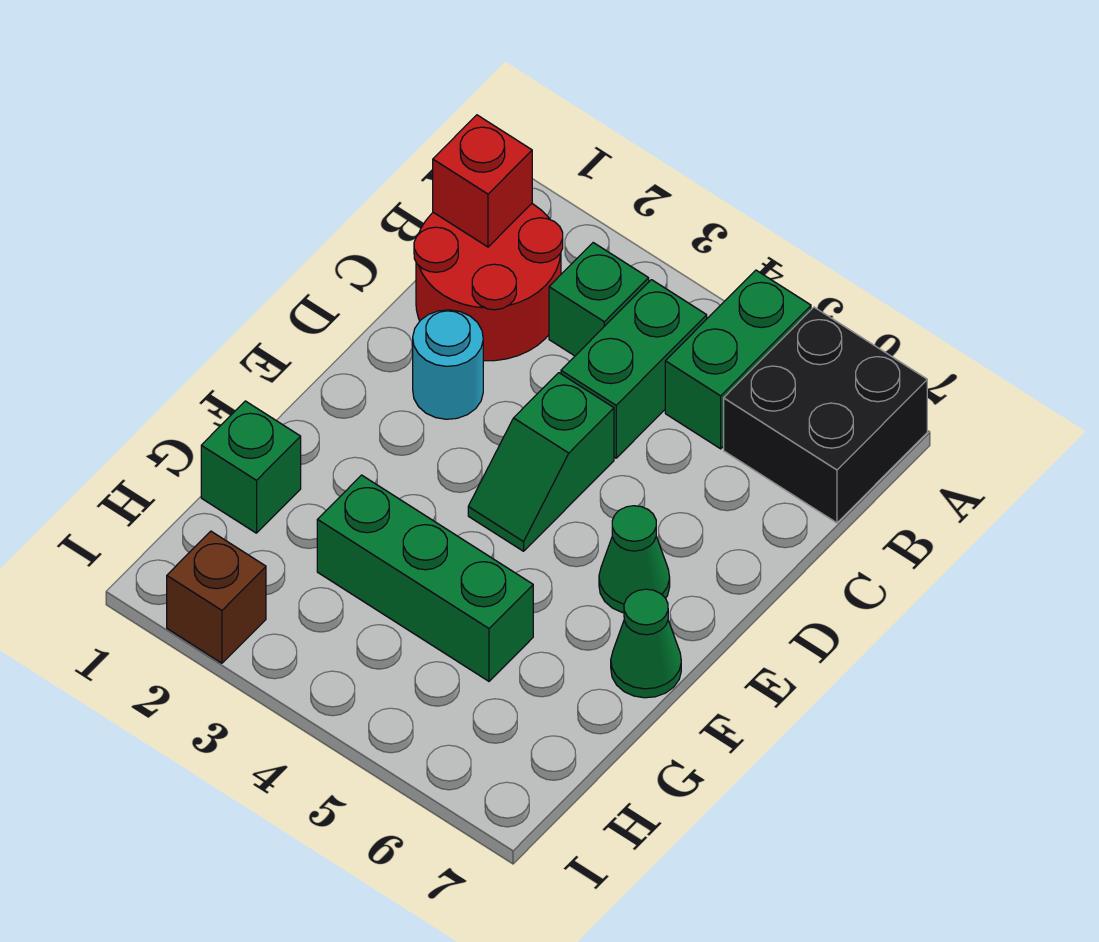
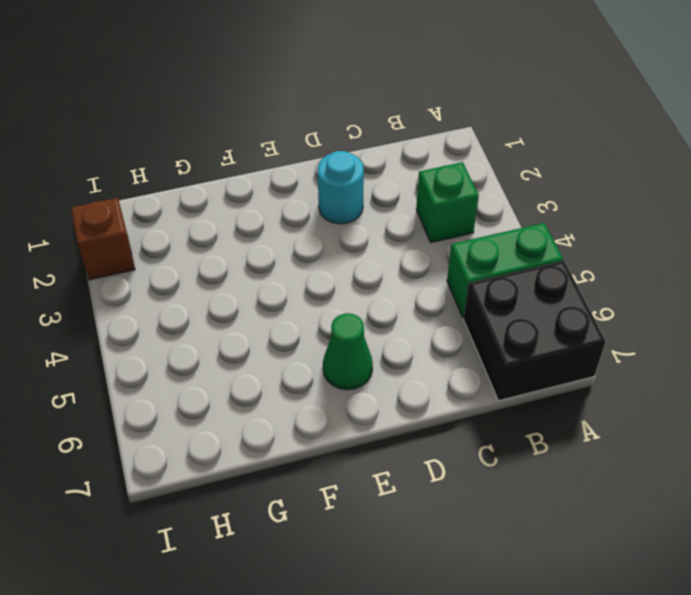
none -> red 2x2 round brick [414,204,563,361]
none -> green 1x2 brick [561,280,707,458]
none -> green 1x2 slope [468,373,614,551]

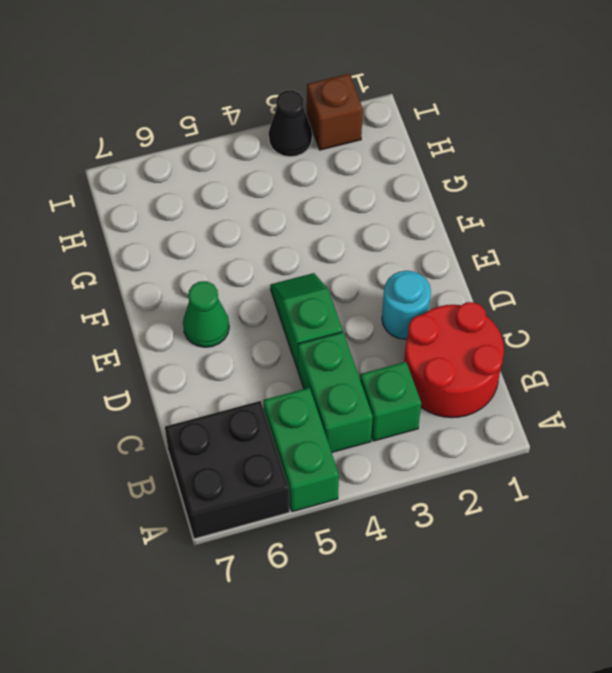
black 1x1 cone [269,90,312,157] -> none
none -> green 1x1 cone [611,589,681,698]
none -> green 1x1 brick [201,401,301,533]
none -> green 1x3 brick [317,475,533,681]

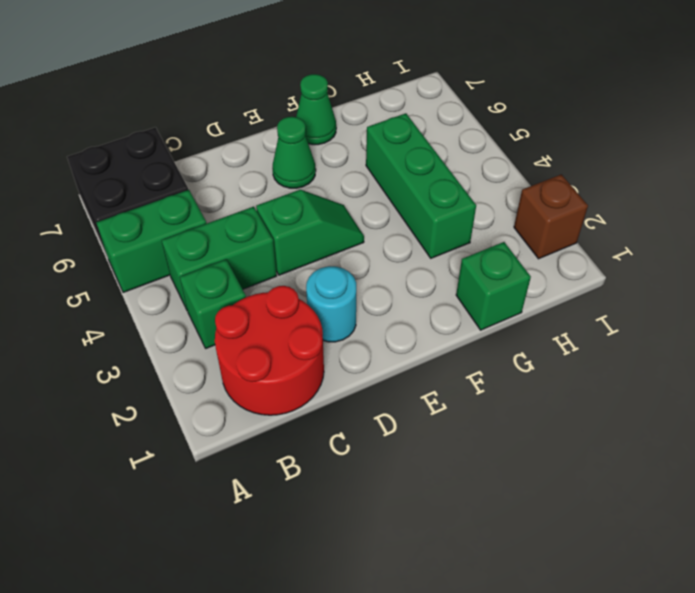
none -> red 1x1 brick [433,115,532,247]

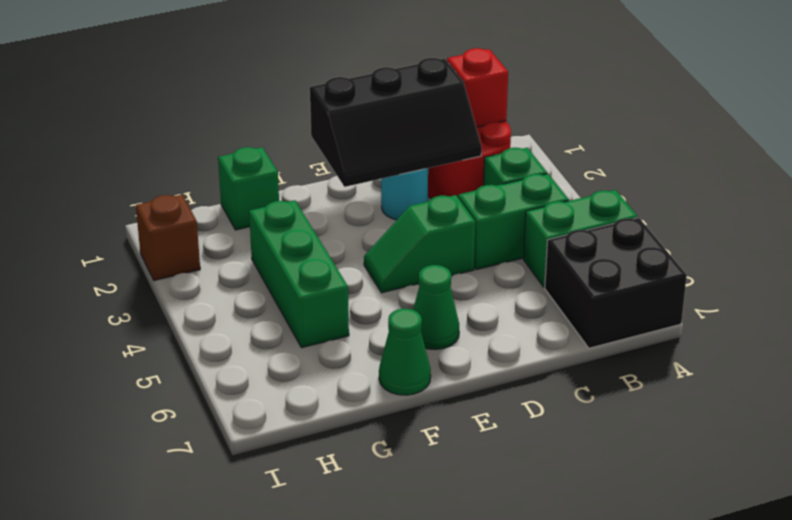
black 2x3 slope [310,58,482,187] -> none

